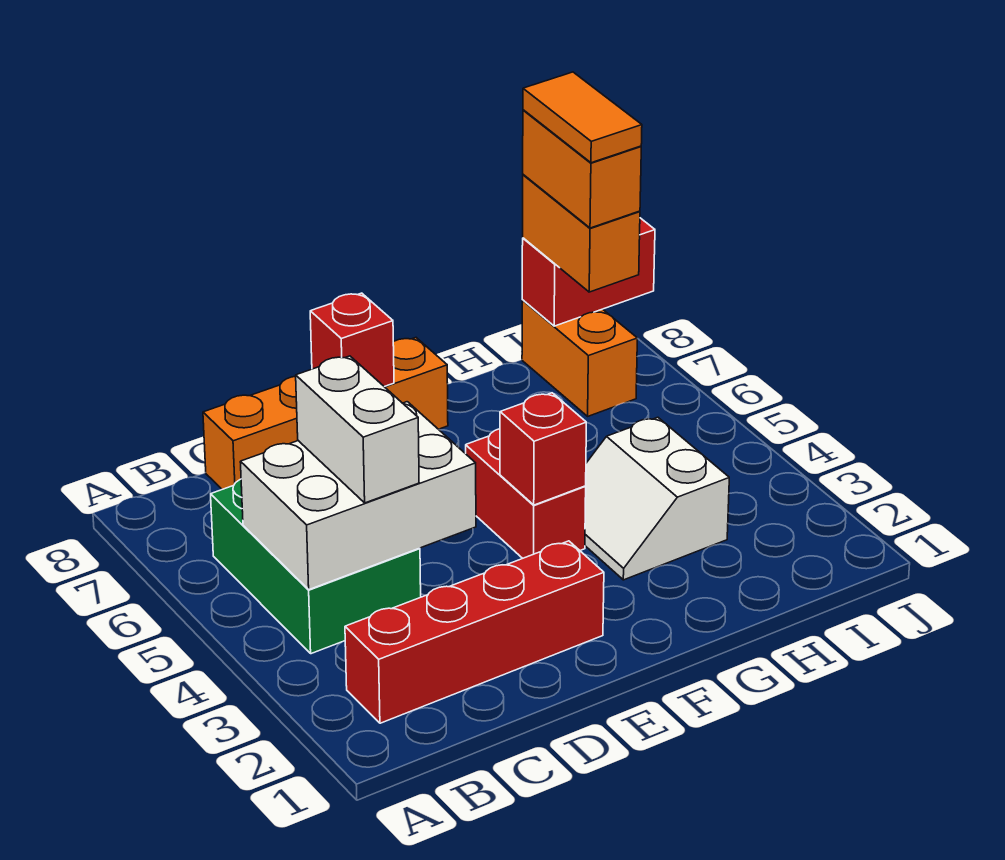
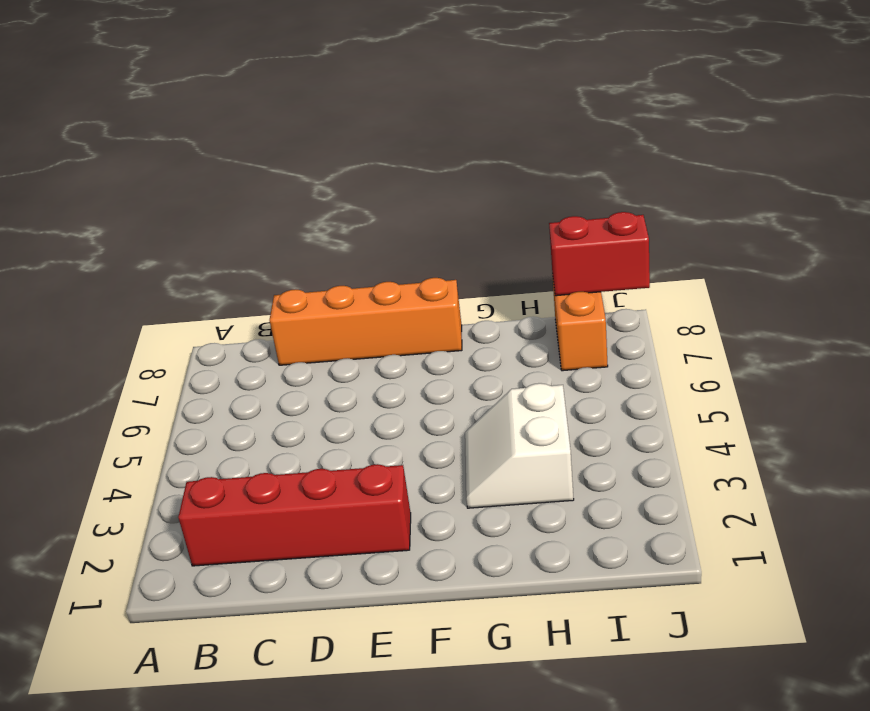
none -> green 2x3 brick [211,479,421,654]
none -> red 1x2 brick [466,429,586,558]
none -> white 2x3 brick [240,402,476,590]

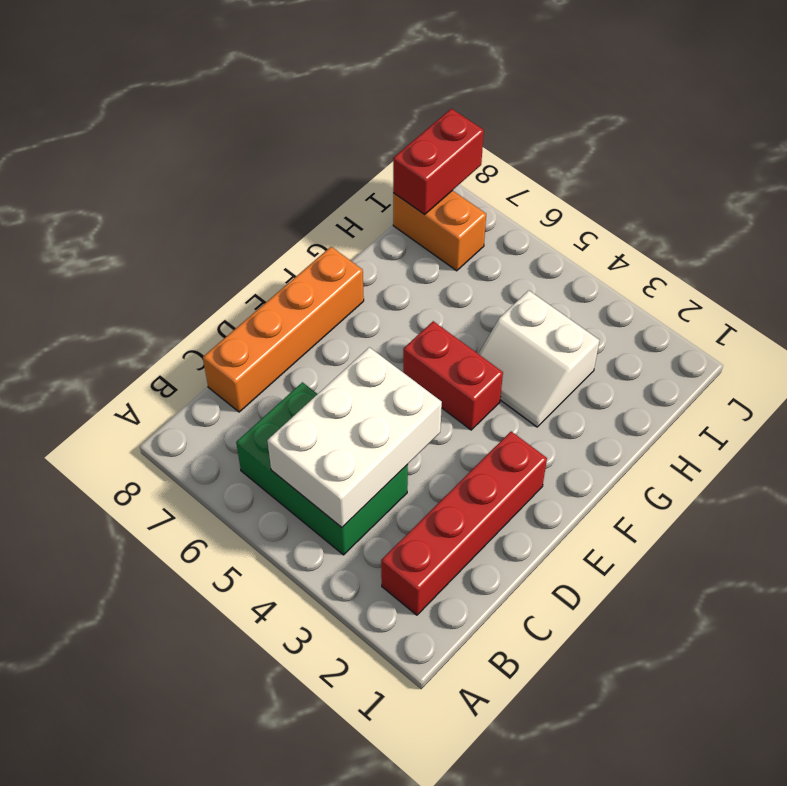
none -> red 1x1 brick [310,293,394,387]
none -> red 1x1 brick [500,393,586,505]
none -> white 1x2 brick [296,356,419,503]

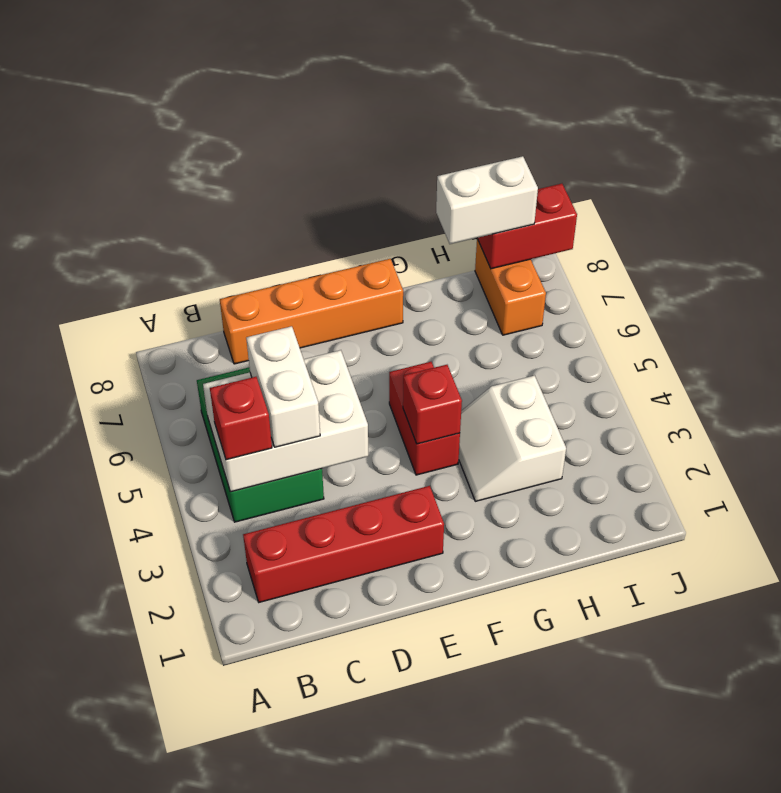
red 1x1 brick [210,377,272,460] -> red 1x1 brick moved to [310,293,394,387]
white 1x2 brick [436,156,538,244] -> orange 1x2 brick [523,175,640,292]
none -> orange 1x2 brick [523,110,641,228]
none -> orange 1x2 tile [523,72,642,163]

